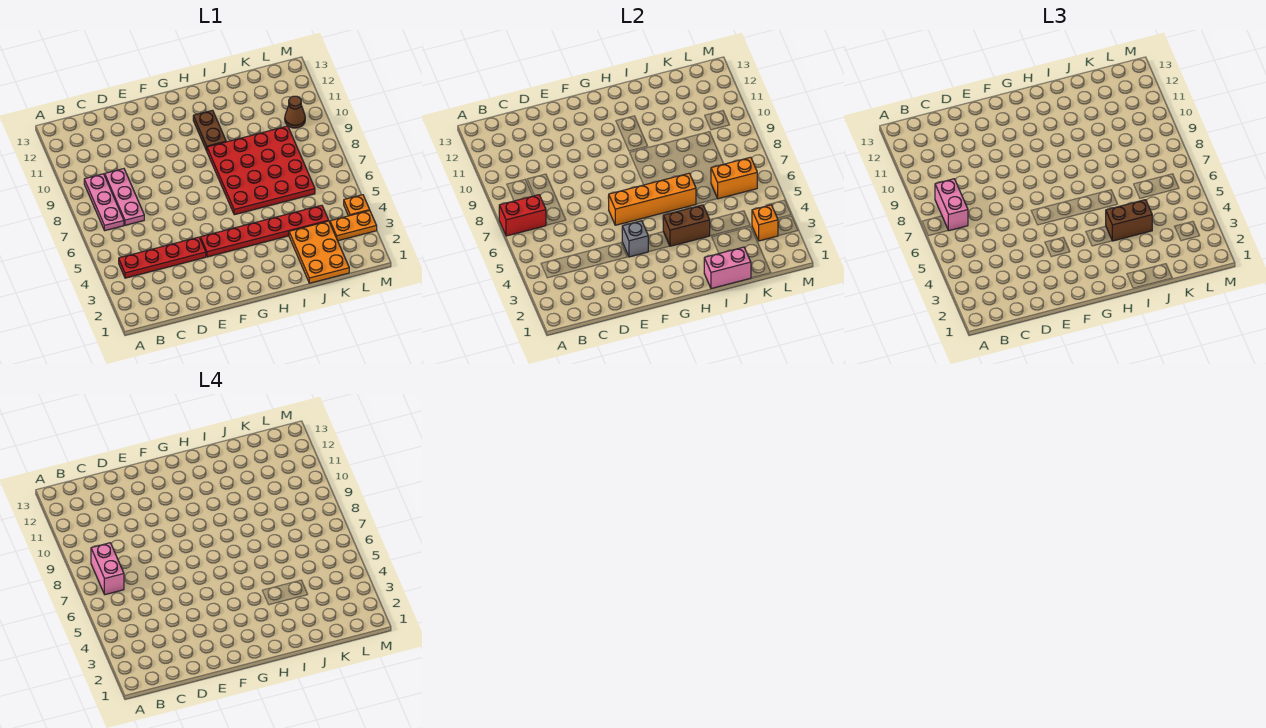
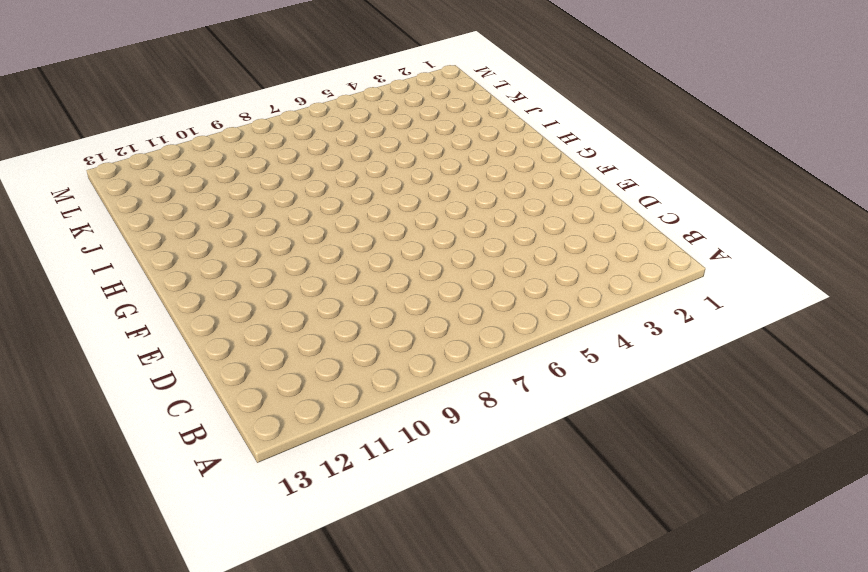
none -> red 1x4 plate [119,237,206,278]
none -> pink 1x3 plate [84,174,124,231]
none -> pink 1x3 plate [105,169,144,225]

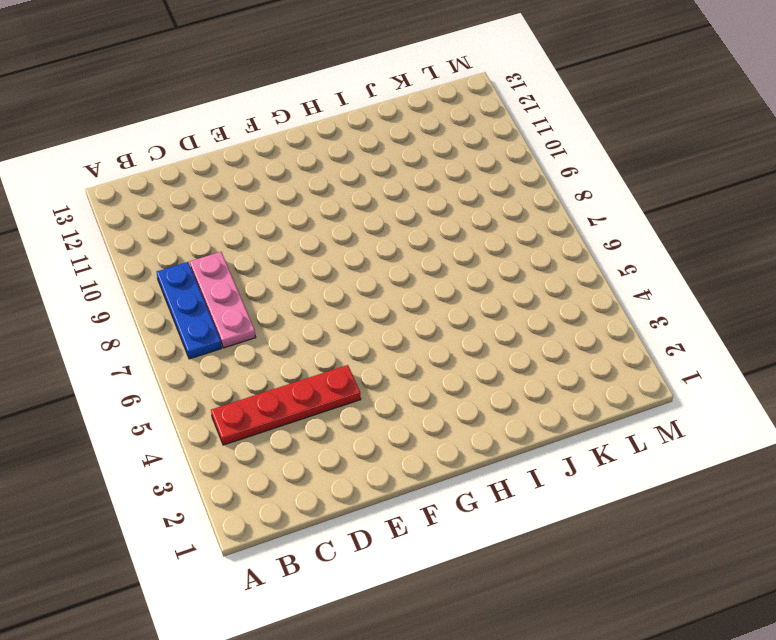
blue 1x3 plate [157,262,222,359] -> pink 1x3 plate [84,174,124,231]
none -> red 1x6 plate [200,205,329,257]
none -> red 4x4 plate [207,126,315,215]
none -> brown 1x2 plate [193,110,226,151]

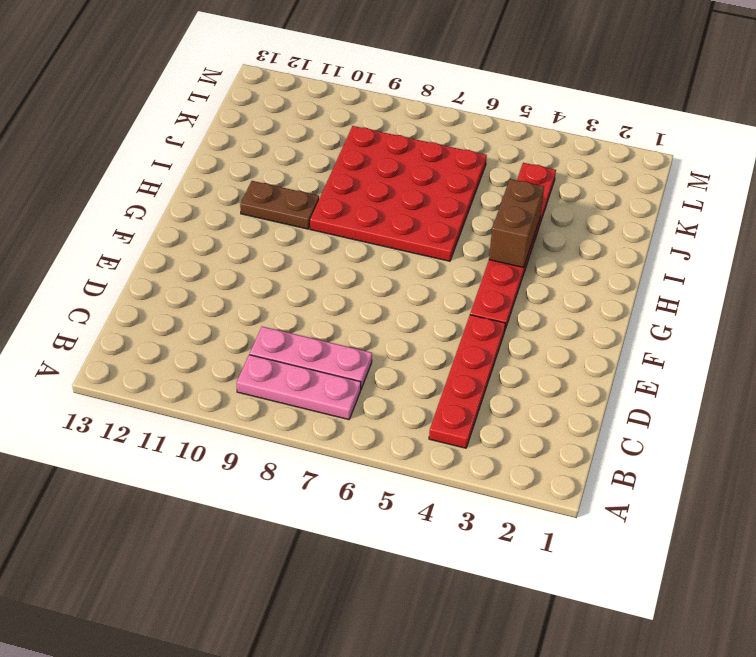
none -> orange 2x3 plate [289,221,349,283]
none -> orange 1x2 plate [330,211,377,241]
none -> brown 1x1 cone [285,96,305,128]

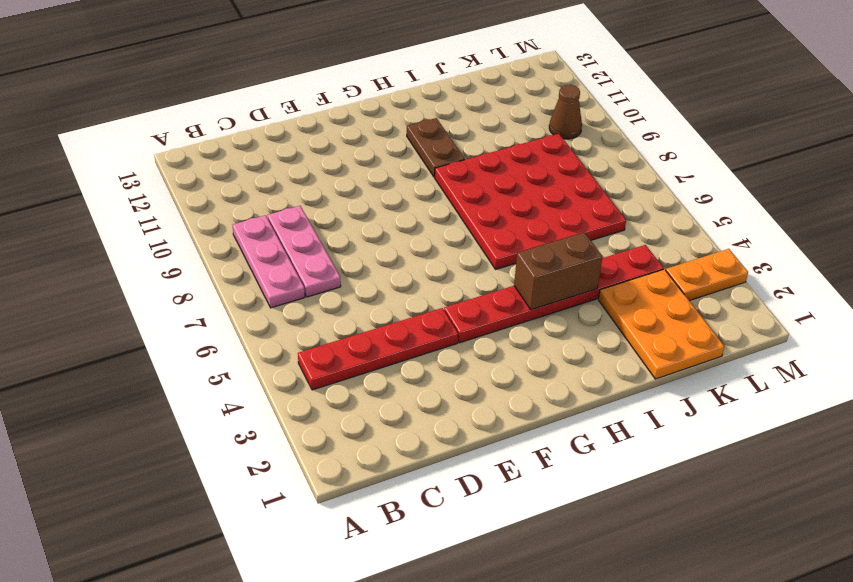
none -> orange 1x1 plate [344,195,370,216]
none -> red 1x2 brick [499,195,546,236]
none -> grey 1x1 brick [622,221,648,257]

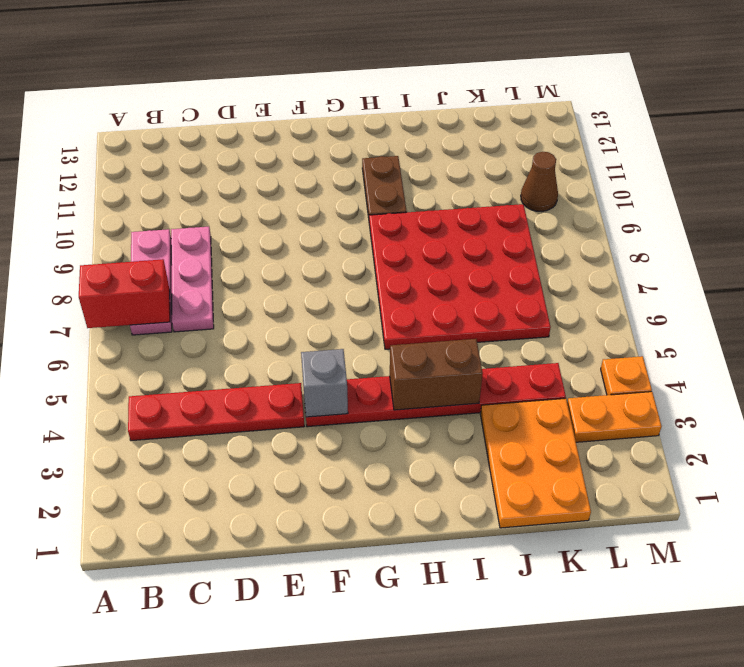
none -> orange 1x4 brick [609,173,696,225]
none -> pink 1x2 brick [704,247,751,289]
none -> orange 1x2 brick [711,157,757,199]

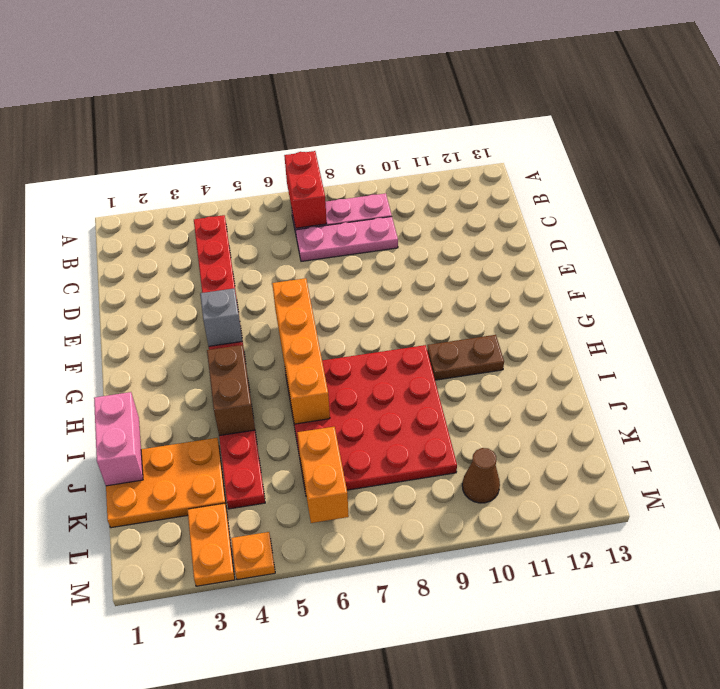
none -> orange 1x1 brick [752,205,778,241]
none -> pink 1x2 brick [935,179,968,231]
none -> brown 1x2 brick [1106,200,1152,241]

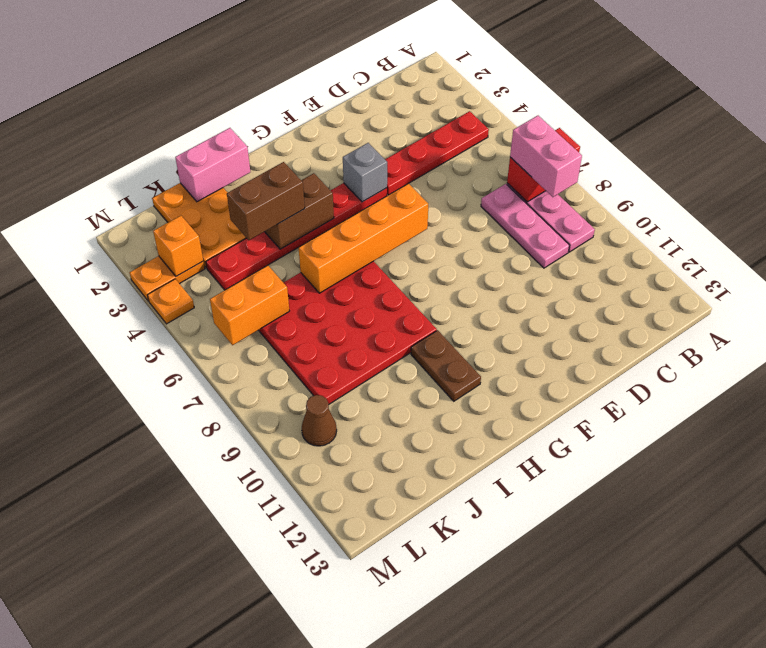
none -> pink 1x2 brick [91,543,124,595]

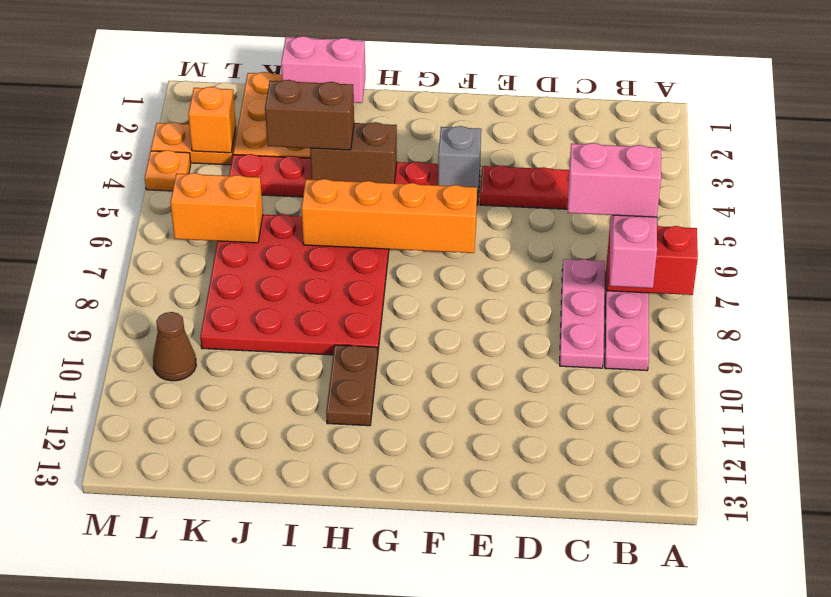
pink 1x2 brick [568,143,661,217] -> pink 1x2 brick turned to [91,543,124,595]

